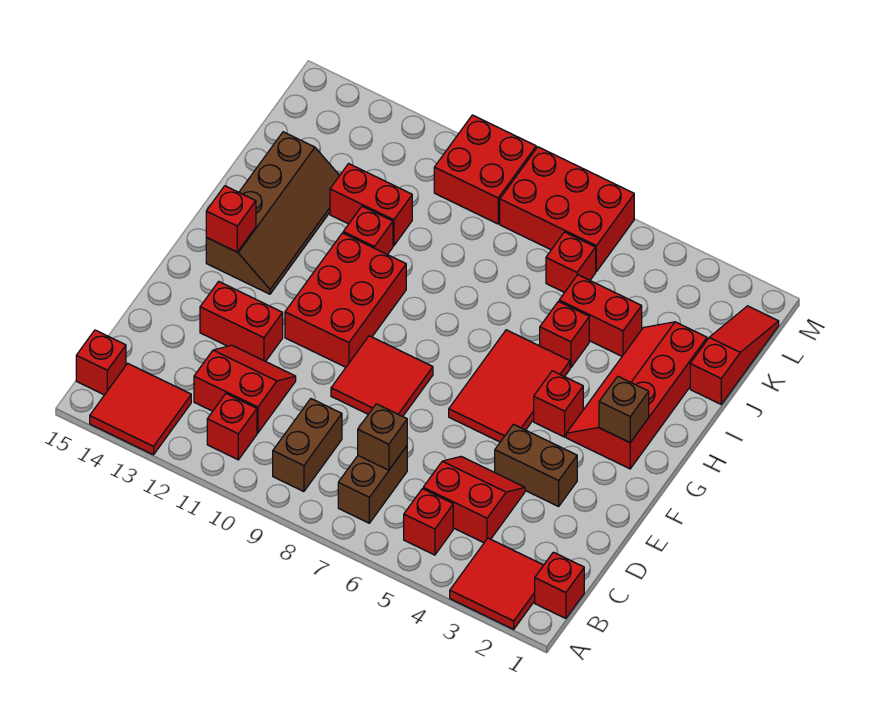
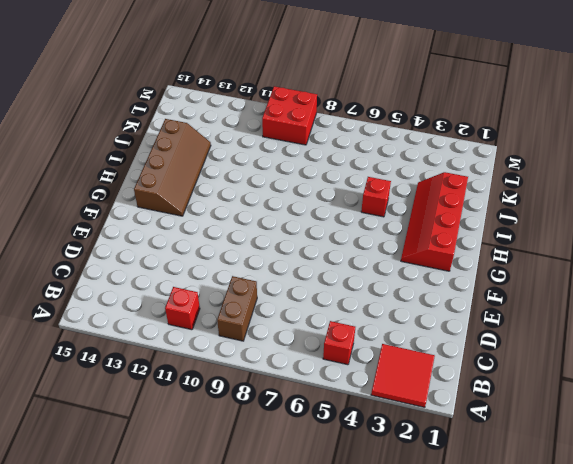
none -> red 2x2 tile [90,363,191,455]
none -> red 1x1 brick [535,552,584,619]
none -> brown 1x2 brick [338,446,407,523]

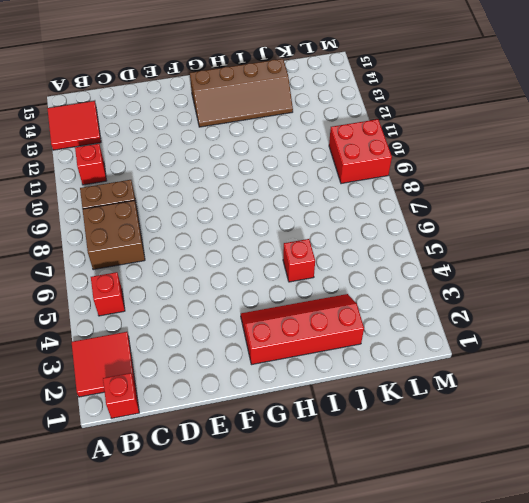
brown 2x2 brick [83,200,145,270] -> brown 1x2 brick [338,446,407,523]
none -> red 1x1 brick [76,330,126,395]
none -> red 2x2 slope [423,456,525,543]
none -> red 2x2 slope [194,345,296,433]

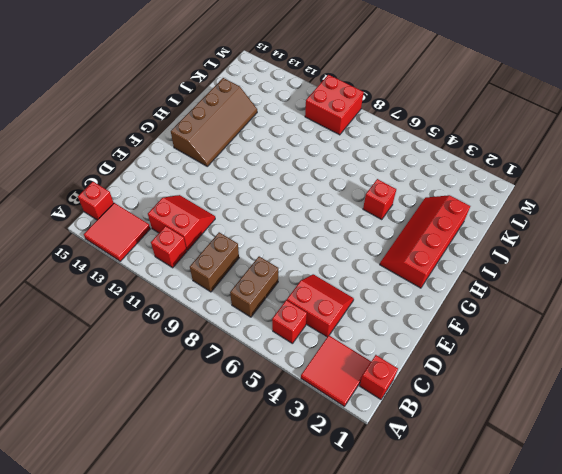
none -> brown 1x2 brick [495,424,577,506]
none -> red 2x2 tile [331,336,433,416]
none -> red 1x2 brick [200,282,283,361]

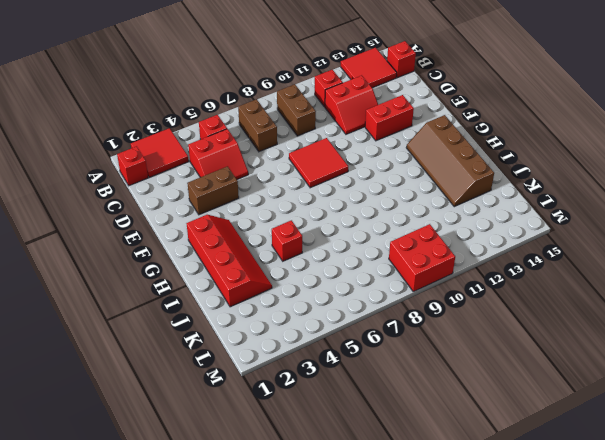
none -> red 2x3 tile [449,330,570,442]
none -> red 2x3 brick [285,233,406,367]
none -> red 1x1 brick [534,371,583,437]

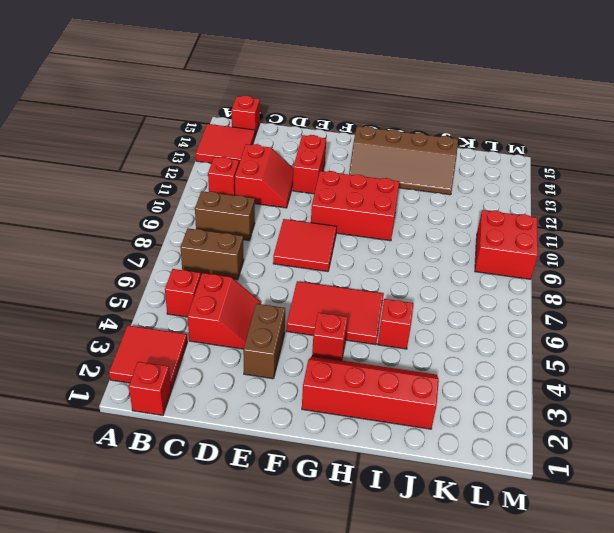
none -> red 1x1 brick [343,206,393,255]
none -> red 1x3 slope [690,306,779,404]
none -> red 1x2 brick [559,275,642,356]

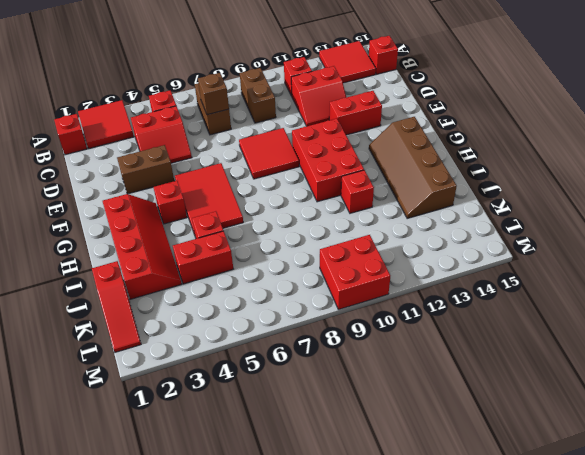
none -> red 1x2 brick [330,164,412,246]
none -> red 1x1 brick [546,232,596,292]
none -> red 2x3 brick [500,147,634,271]

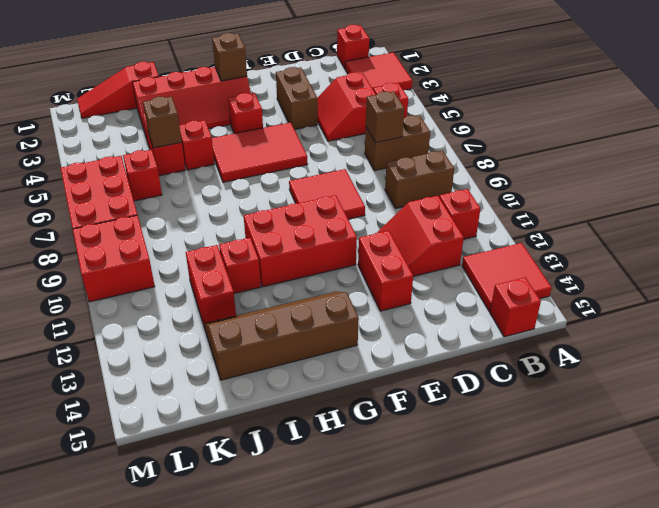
brown 1x1 brick [143,96,182,148] -> none
none -> red 1x1 brick [206,186,256,252]

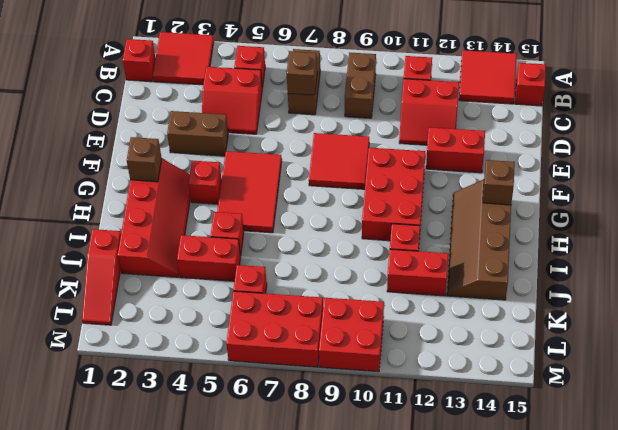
brown 1x1 brick [483,160,515,205] -> red 1x1 brick [206,186,256,252]

